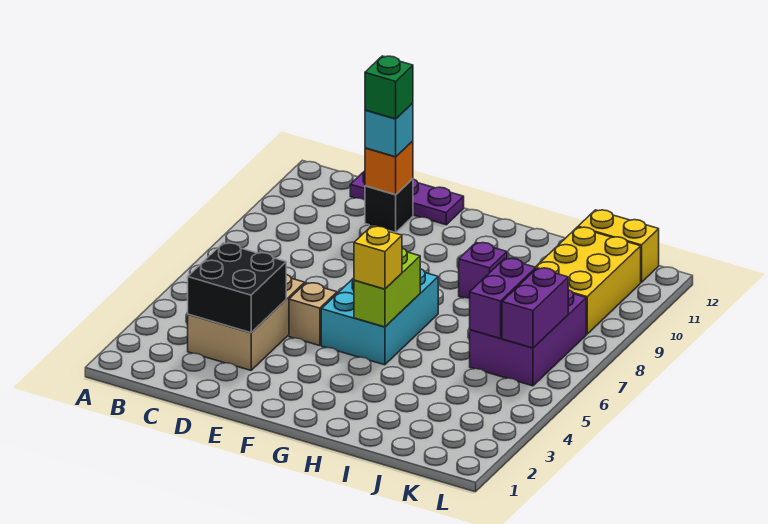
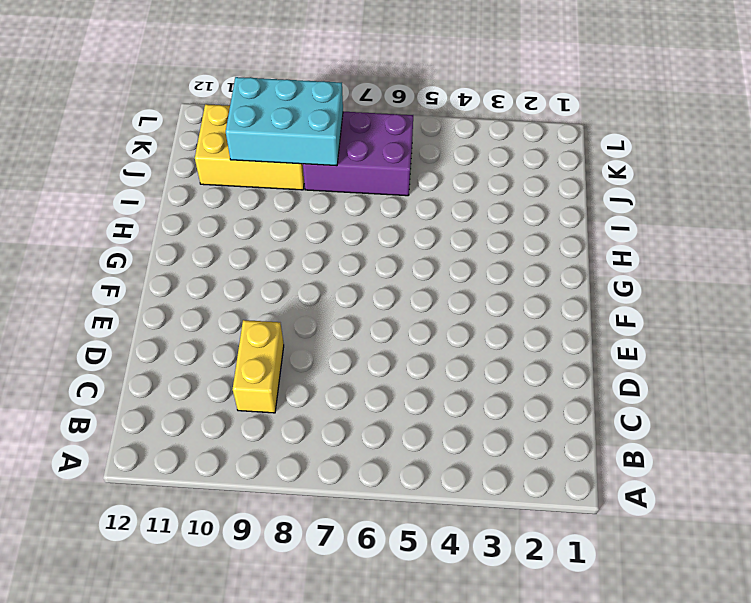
yellow 1x2 brick [233,320,284,413] -> yellow 1x2 brick moved to [578,210,659,282]
cyan 2x3 brick [226,77,343,166] -> cyan 2x3 brick moved to [321,269,438,365]
none -> tan 2x3 brick [188,274,305,370]
none -> purple 1x3 plate [350,171,464,225]
none -> black 1x1 brick [365,179,413,232]

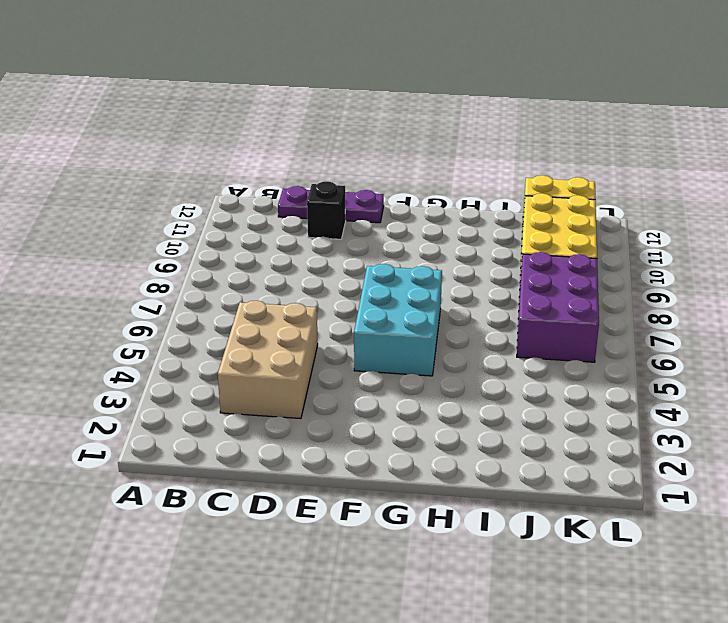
none -> tan 1x1 brick [289,283,337,346]
none -> purple 1x1 brick [459,243,507,298]
none -> black 2x2 brick [188,243,286,333]

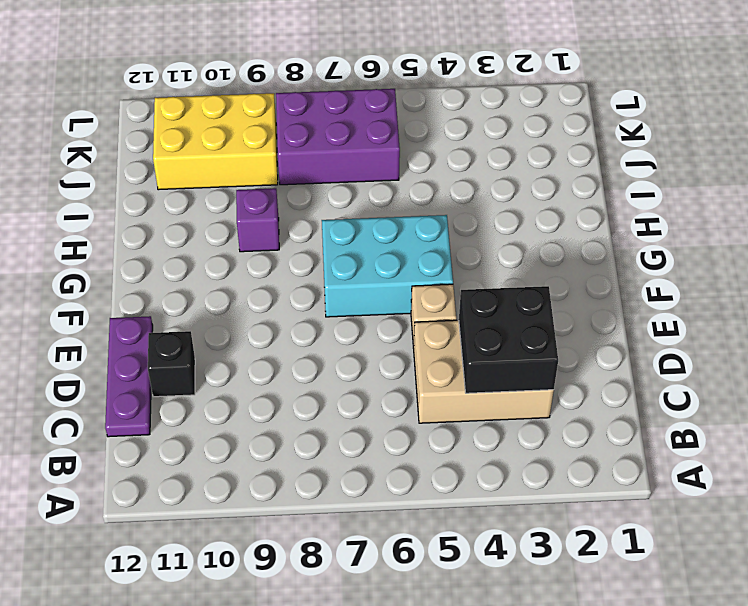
none -> yellow 1x2 brick [578,210,659,282]
none -> orange 1x1 brick [365,141,413,195]
none -> lime 1x2 brick [354,248,420,327]

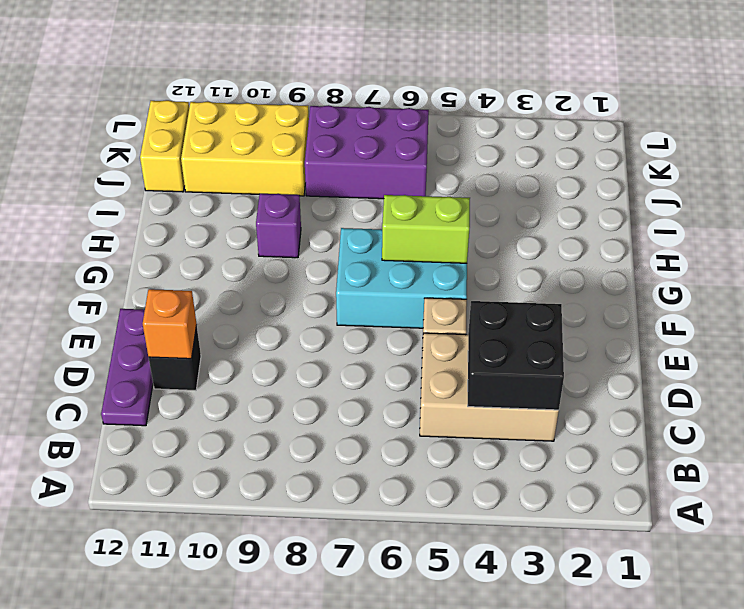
none -> purple 1x2 brick [470,258,536,338]
none -> purple 1x2 brick [502,268,568,348]
none -> cyan 1x1 brick [365,103,413,157]

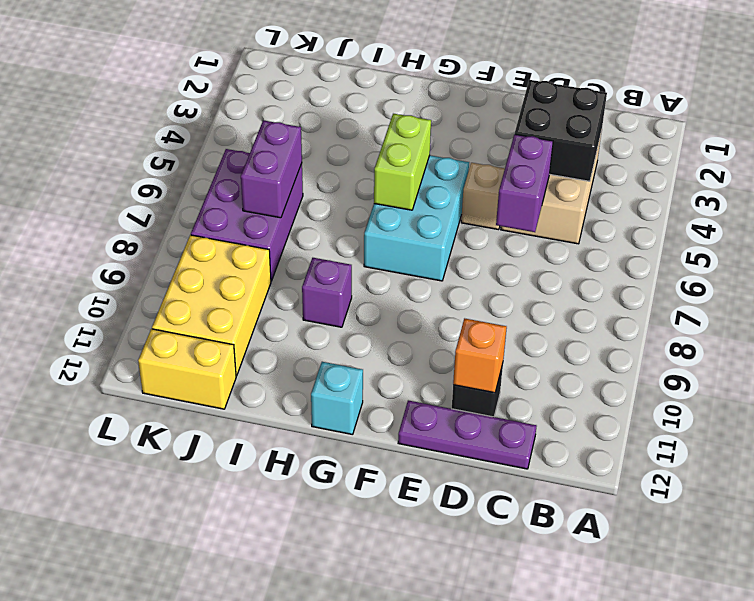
purple 1x2 brick [496,134,553,232] -> purple 1x2 brick moved to [502,268,568,348]
cyan 1x1 brick [311,362,363,435] -> cyan 1x1 brick moved to [365,103,413,157]
none -> yellow 1x1 brick [354,226,402,289]
none -> green 1x1 brick [365,56,413,119]

